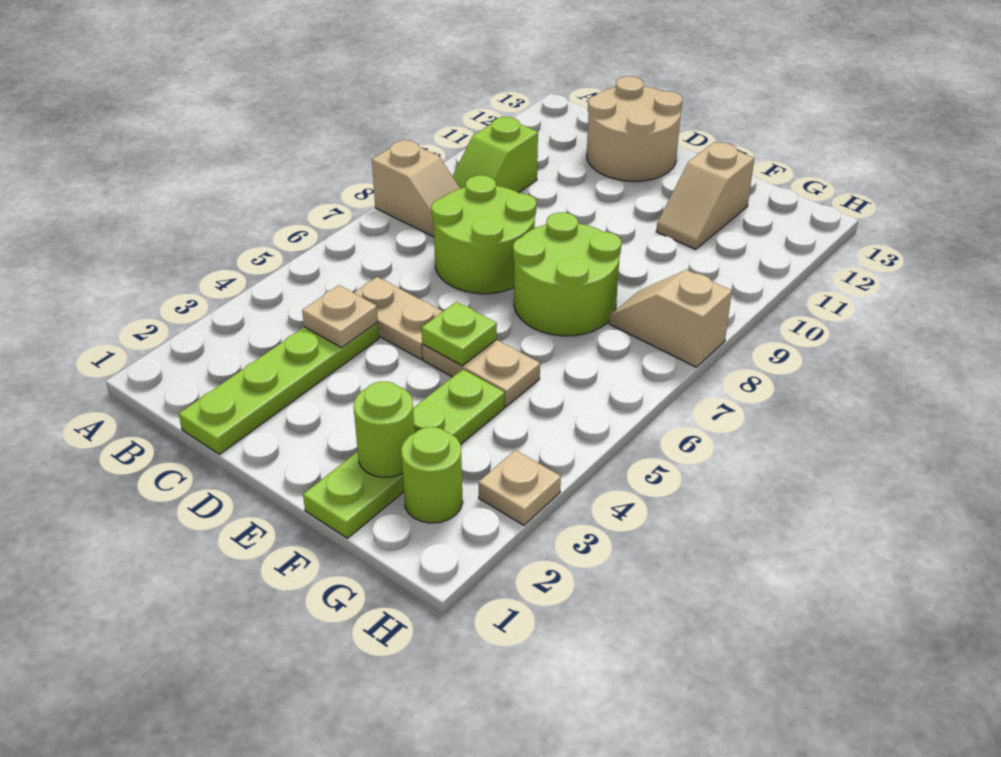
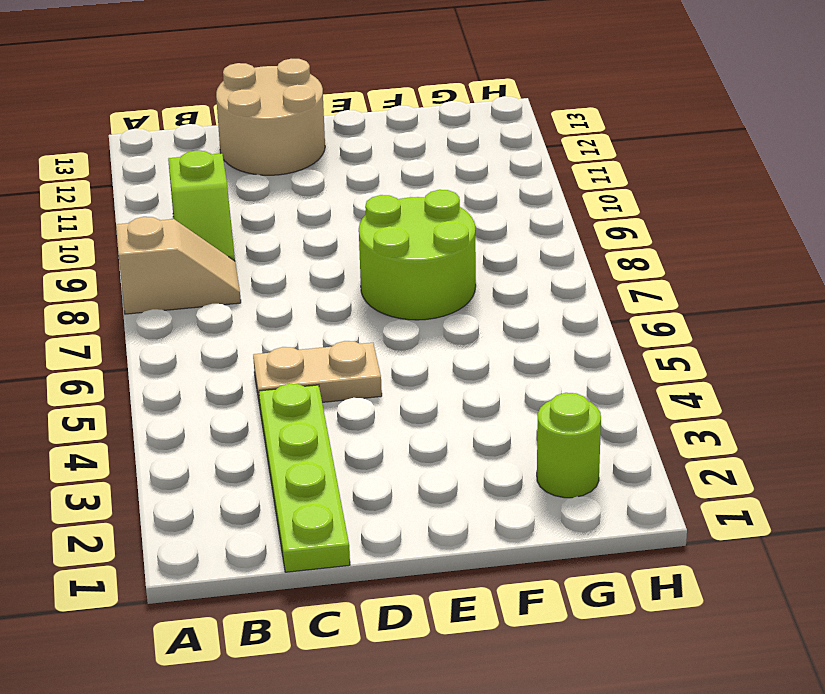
none -> lime 2x2 round brick [431,175,536,294]
none -> tan 1x2 plate [422,340,540,407]
none -> lime 1x4 plate [303,369,505,538]

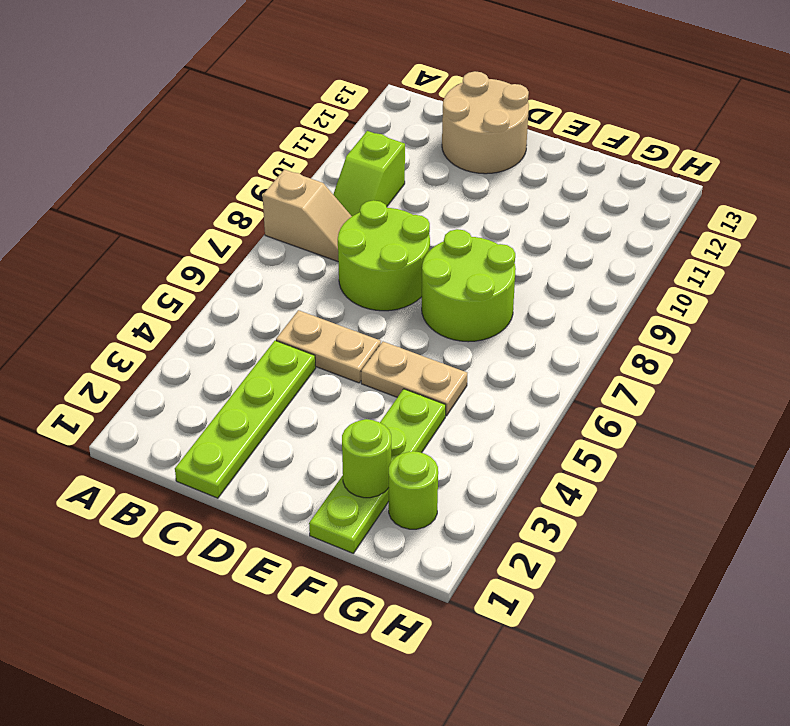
none -> tan 1x2 slope [656,142,754,249]
none -> tan 1x2 slope [609,270,732,367]
none -> tan 1x1 plate [478,450,561,525]

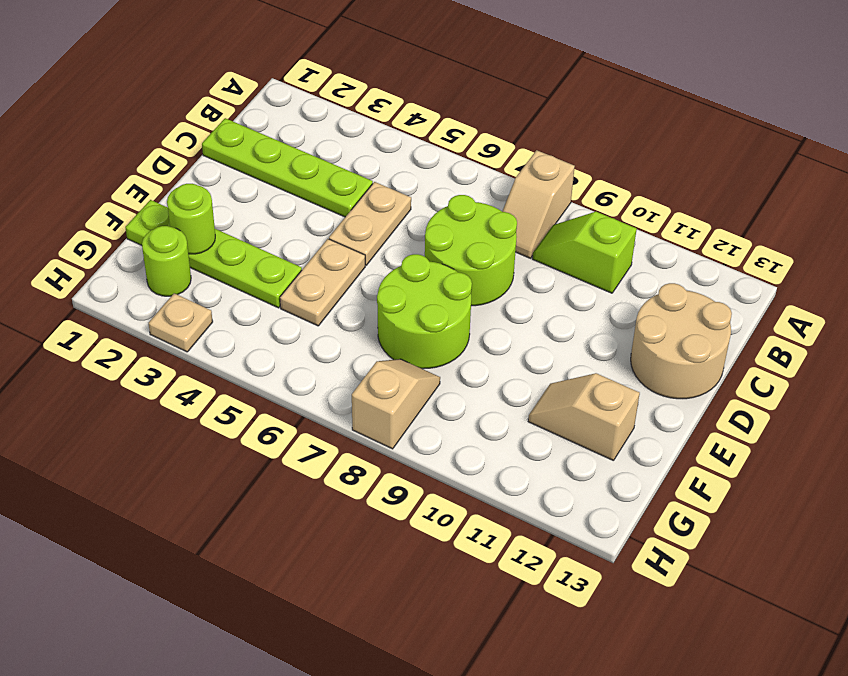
none -> tan 1x1 plate [302,285,378,348]
none -> lime 1x1 plate [422,302,497,366]

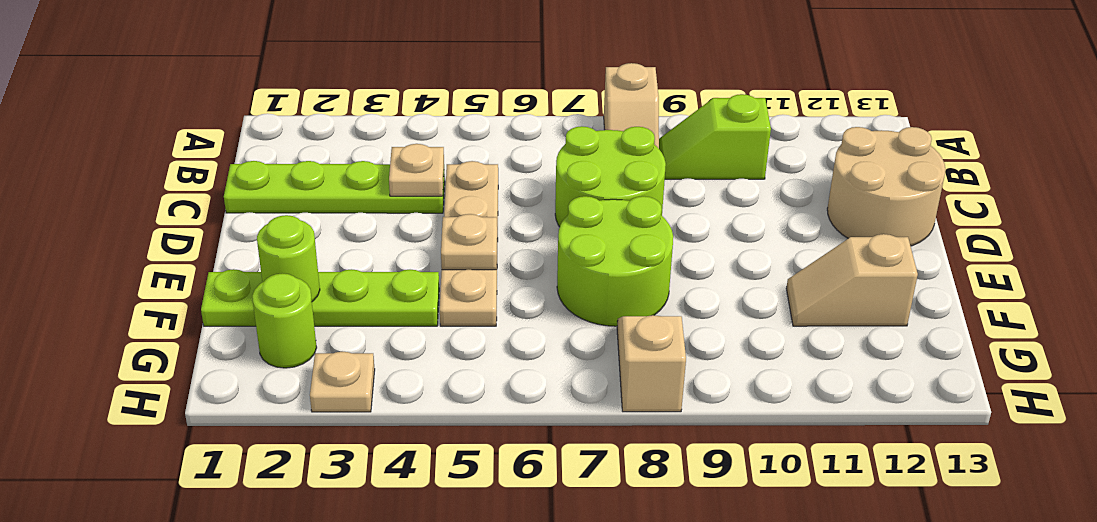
tan 1x1 plate [441,214,497,270] -> lime 1x1 plate [422,302,497,366]

